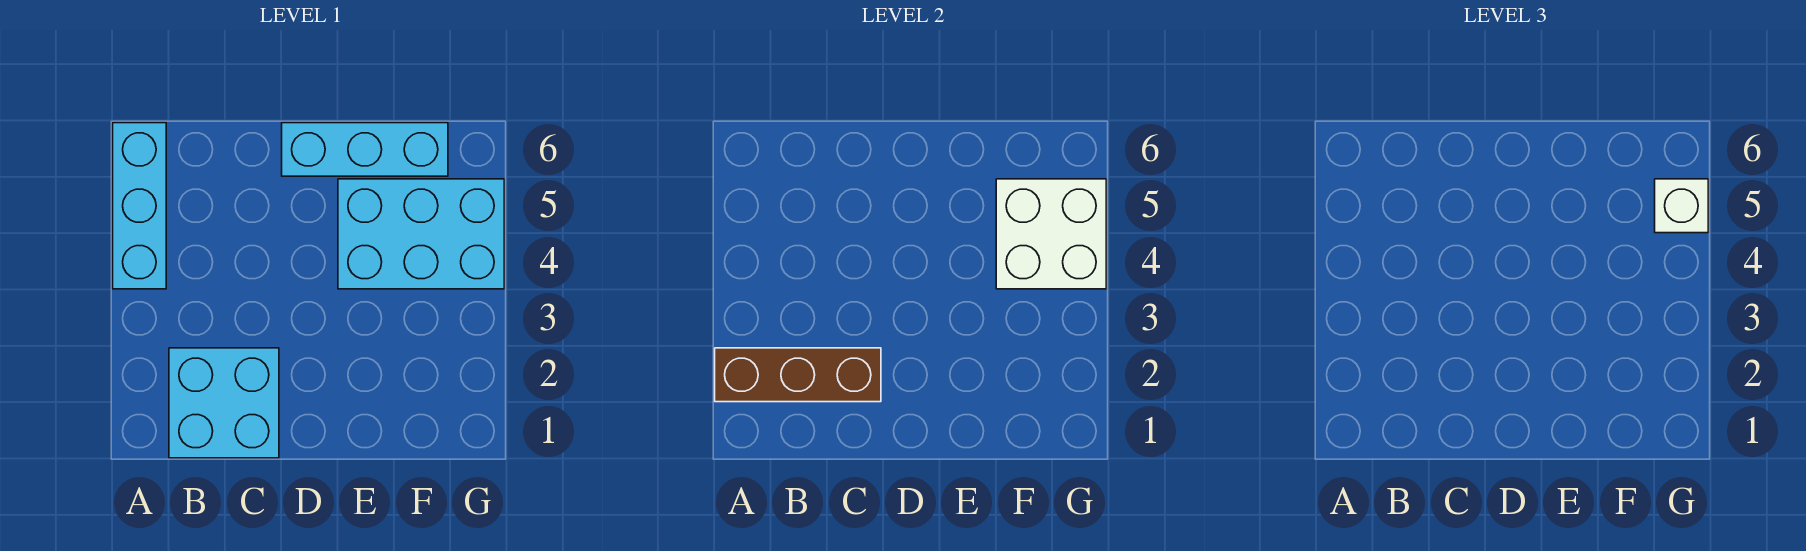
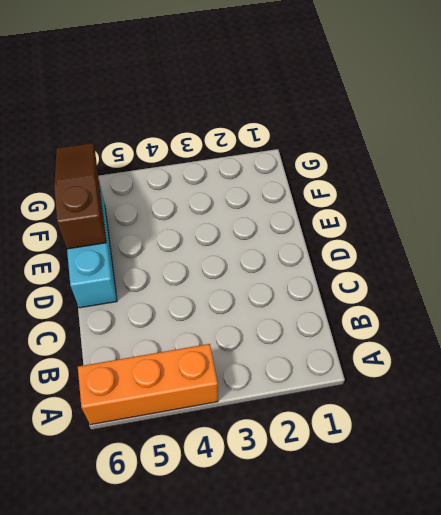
orange 1x3 brick [78,344,218,425] -> cyan 1x3 brick [113,123,166,289]
brown 1x3 slope [54,143,106,249] -> none
none -> cyan 2x2 brick [169,348,279,458]
none -> cyan 2x3 brick [338,179,504,289]

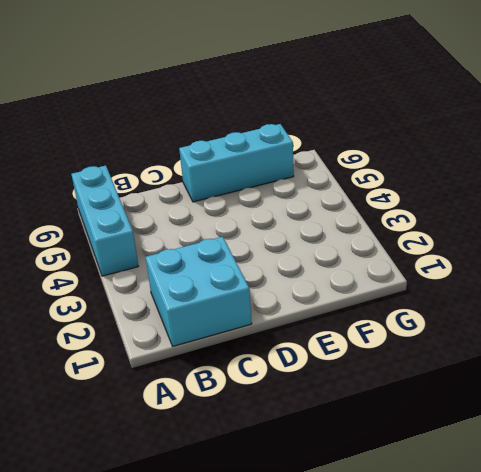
none -> cyan 2x3 brick [338,179,504,289]
none -> brown 1x3 brick [715,348,881,402]

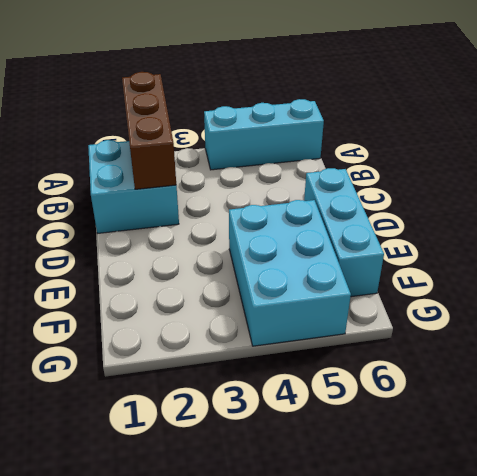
none -> white 2x2 brick [996,179,1106,289]
none -> white 1x1 brick [1655,179,1708,233]

